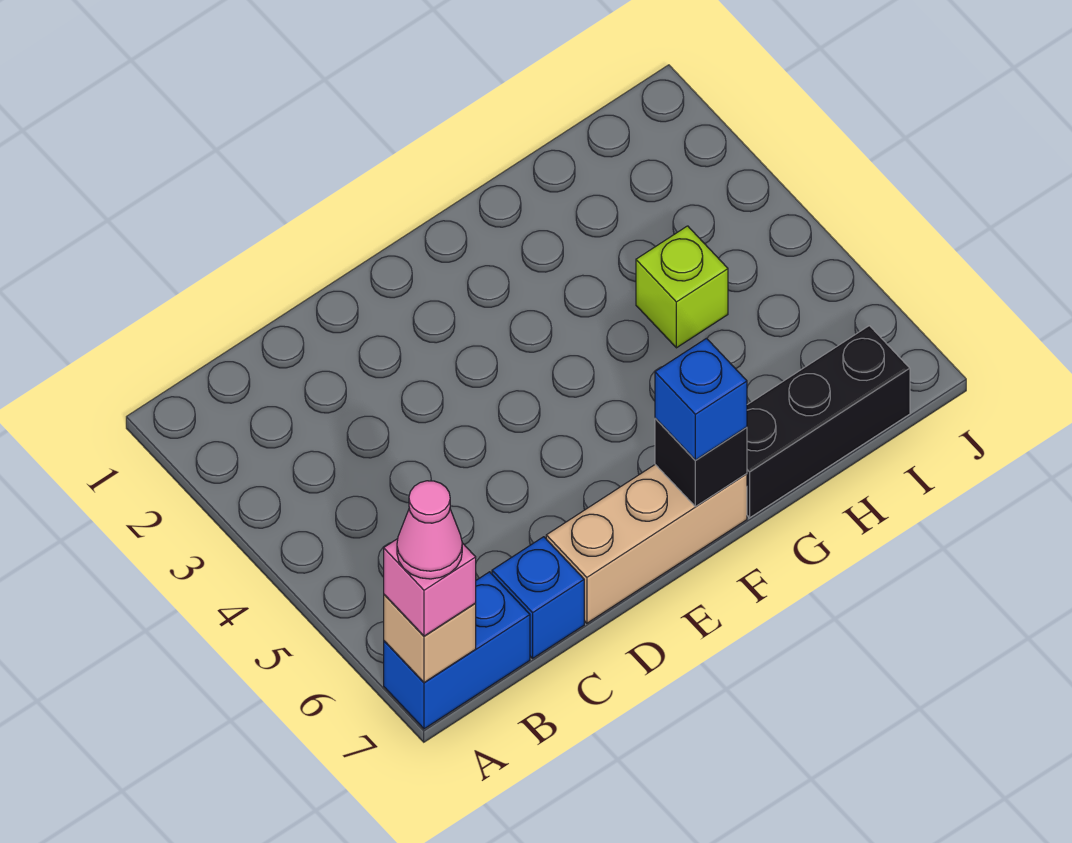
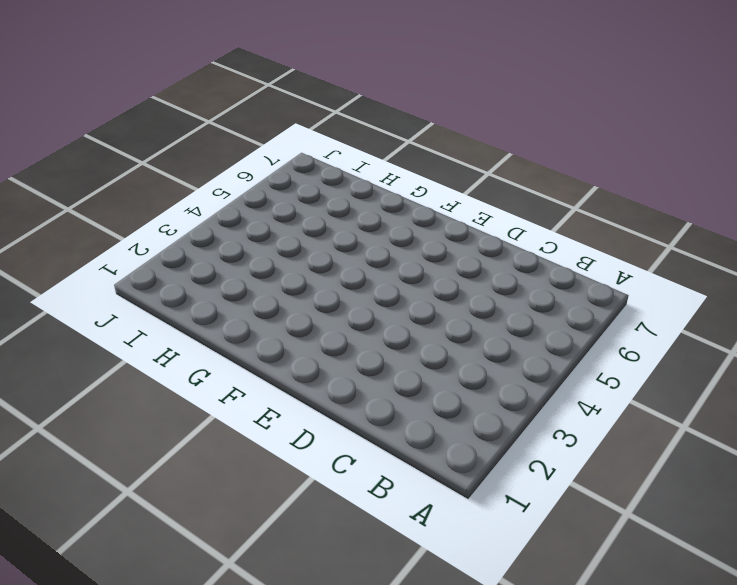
none -> blue 1x2 brick [384,572,530,729]
none -> blue 1x1 brick [492,537,584,658]

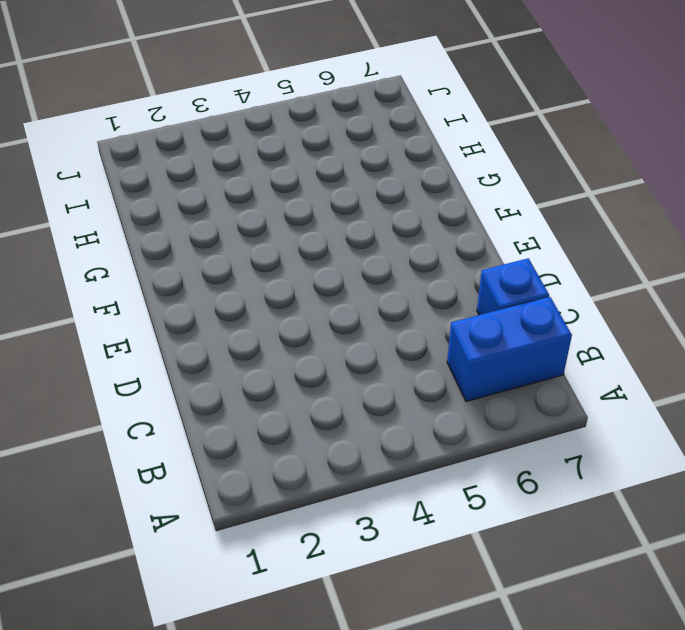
blue 1x2 brick [447,297,572,401] -> blue 1x2 brick turned to [384,572,530,729]
none -> tan 1x3 brick [546,465,747,623]
none -> black 1x3 brick [747,326,910,518]

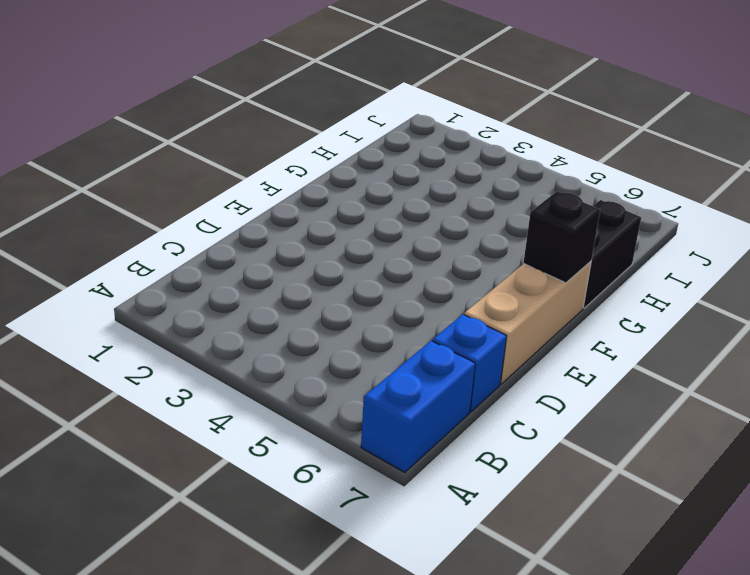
black 1x2 brick [583,200,641,308] -> black 1x3 brick [747,326,910,518]
none -> lime 1x1 brick [636,226,728,348]
none -> tan 1x1 brick [384,595,476,682]

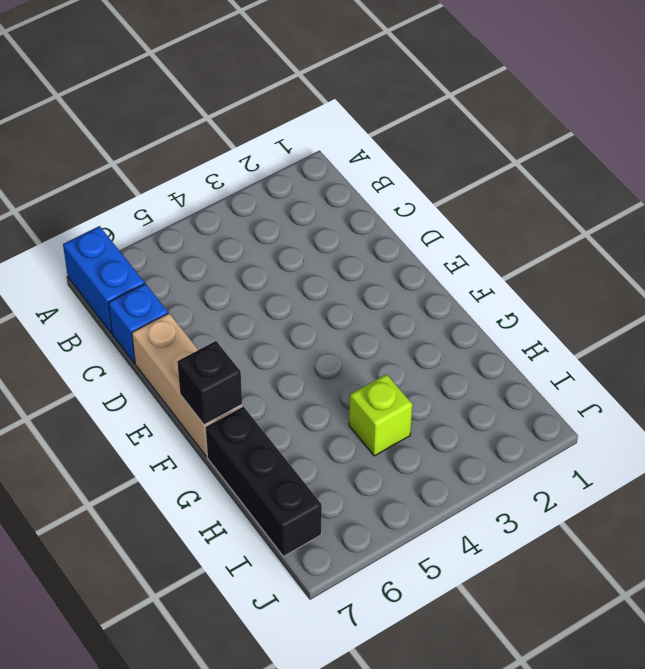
none -> tan 1x1 brick [384,595,476,682]
none -> pink 1x1 brick [384,539,476,636]

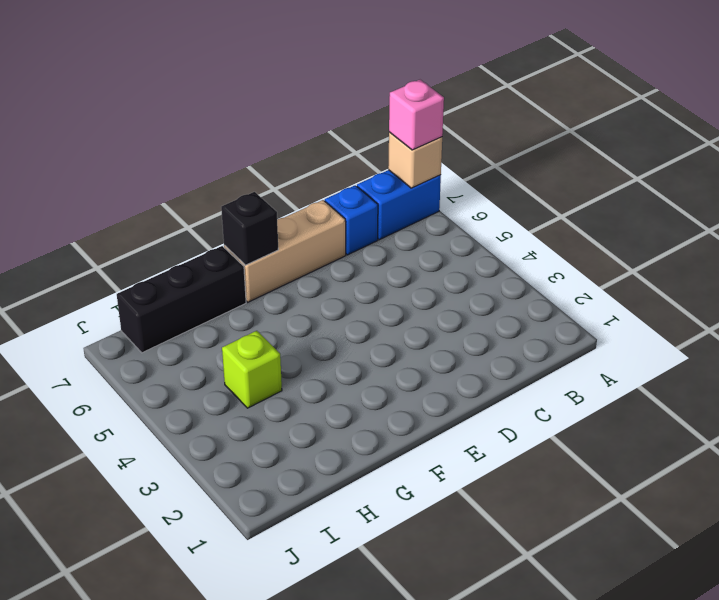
none -> blue 1x1 brick [655,338,747,460]
none -> pink 1x1 cone [397,481,462,579]

